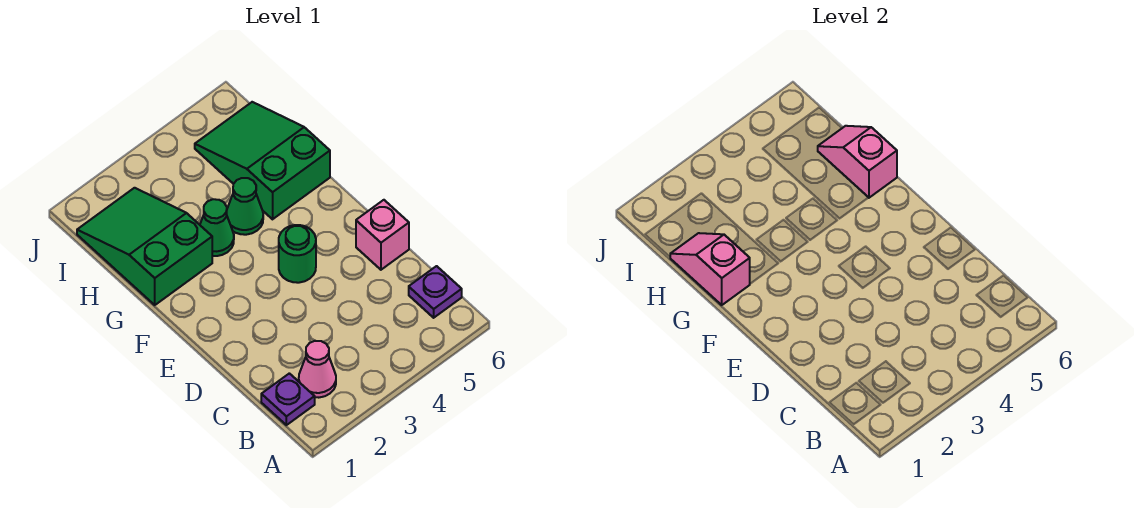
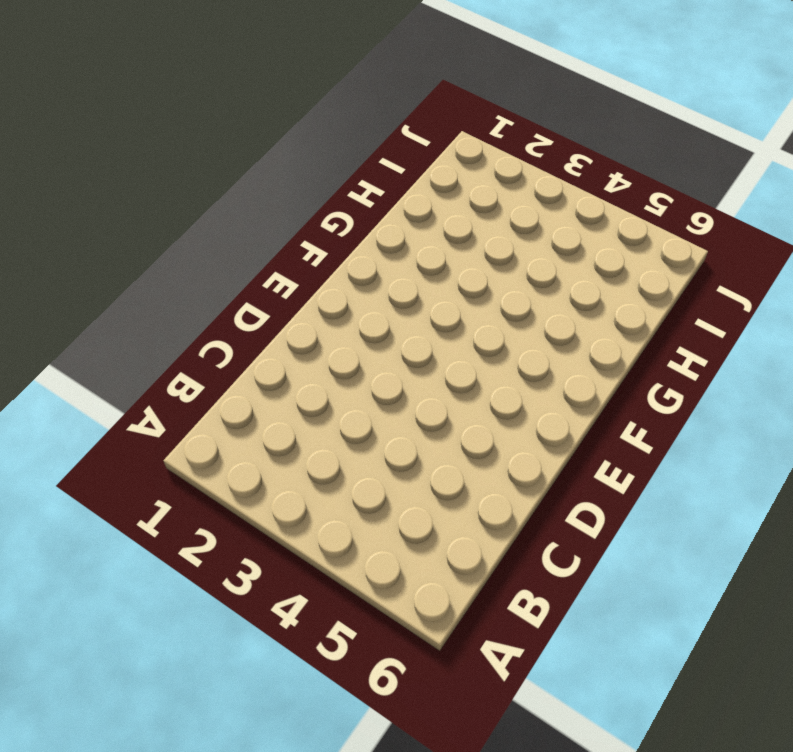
none -> purple 1x1 plate [261,373,315,425]
none -> pink 1x1 cone [299,341,336,398]

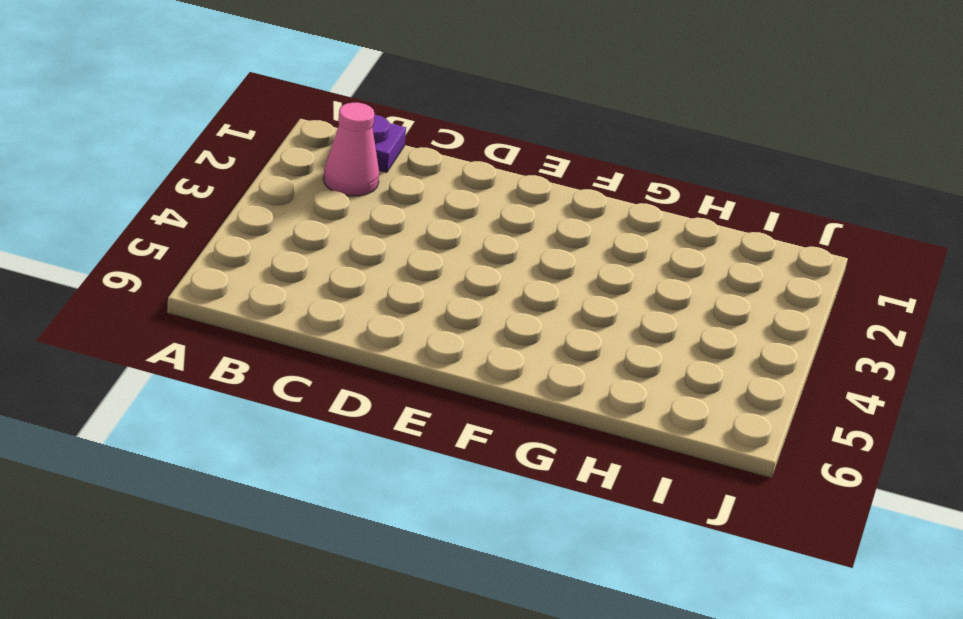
none -> purple 1x1 plate [409,266,462,318]
none -> pink 1x1 brick [356,200,409,270]

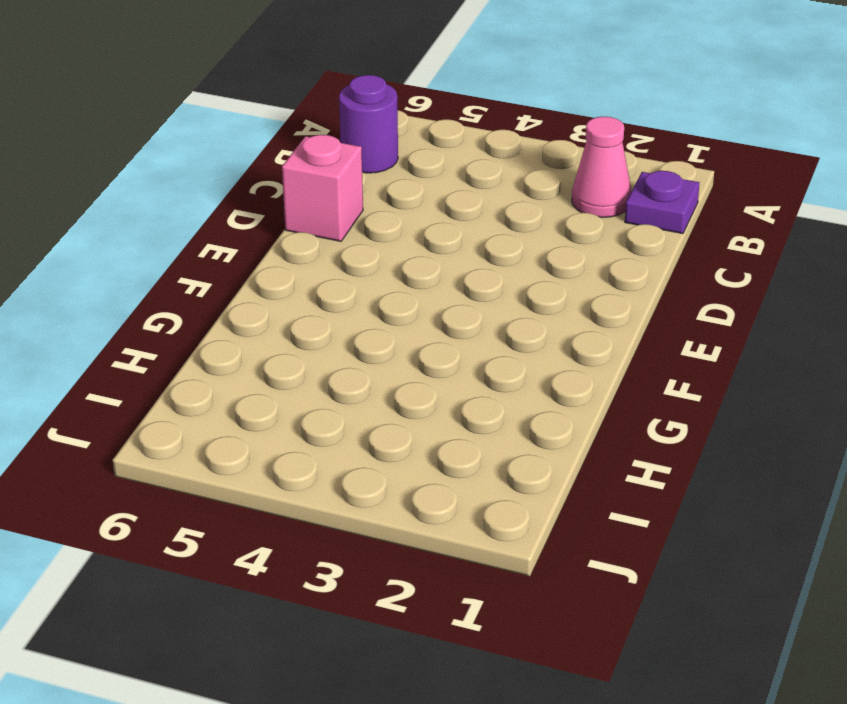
purple 1x1 round brick [339,75,398,173] -> purple 1x1 plate [409,266,462,318]
none -> green 1x1 round brick [279,225,316,283]
none -> green 2x3 slope [77,188,212,305]

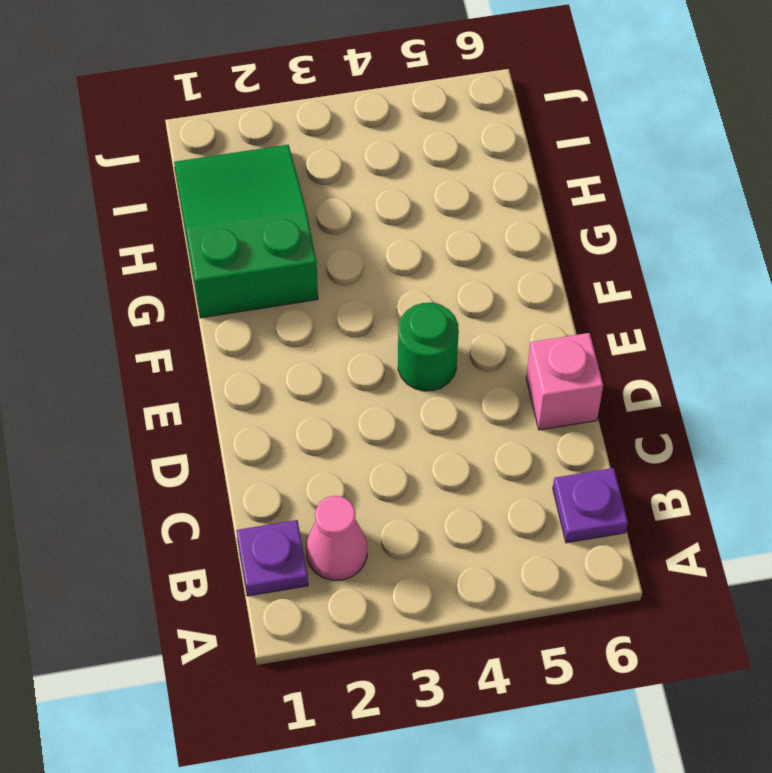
none -> green 1x1 cone [200,199,234,256]
none -> green 1x1 cone [227,178,263,235]

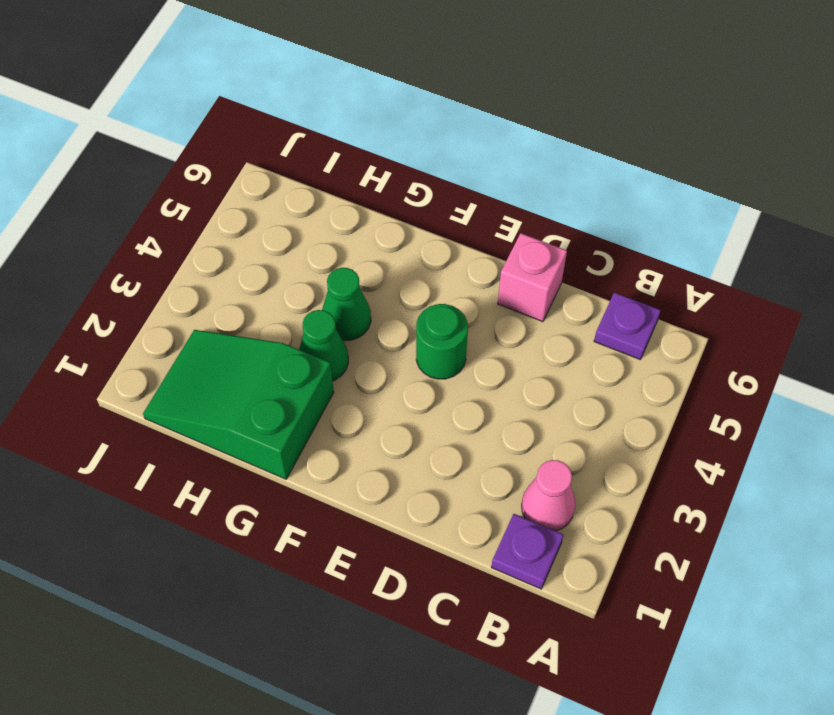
none -> green 2x3 slope [195,102,330,219]
none -> pink 1x2 slope [670,233,750,305]

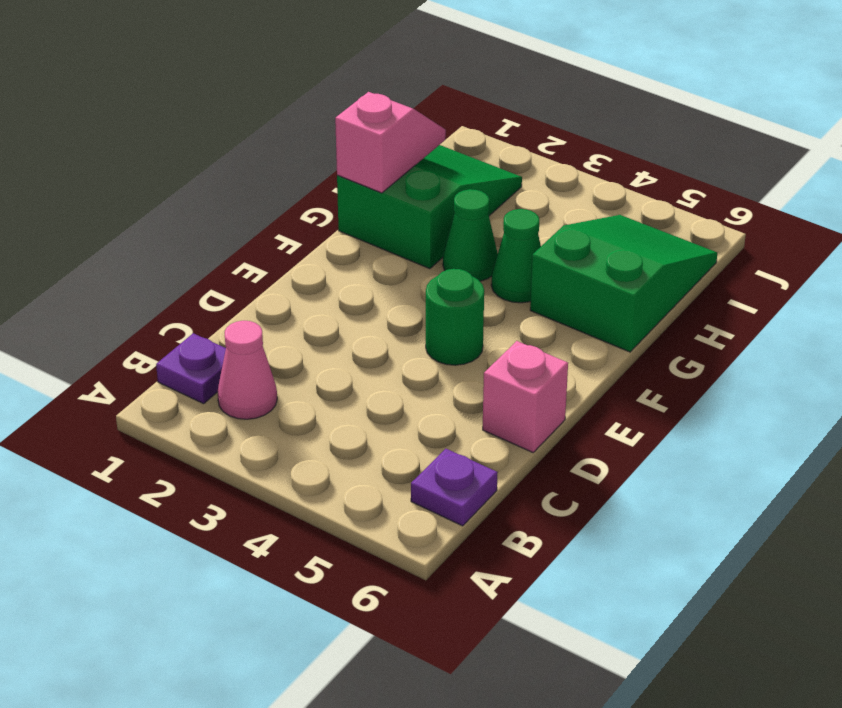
none -> pink 1x2 slope [818,126,897,198]

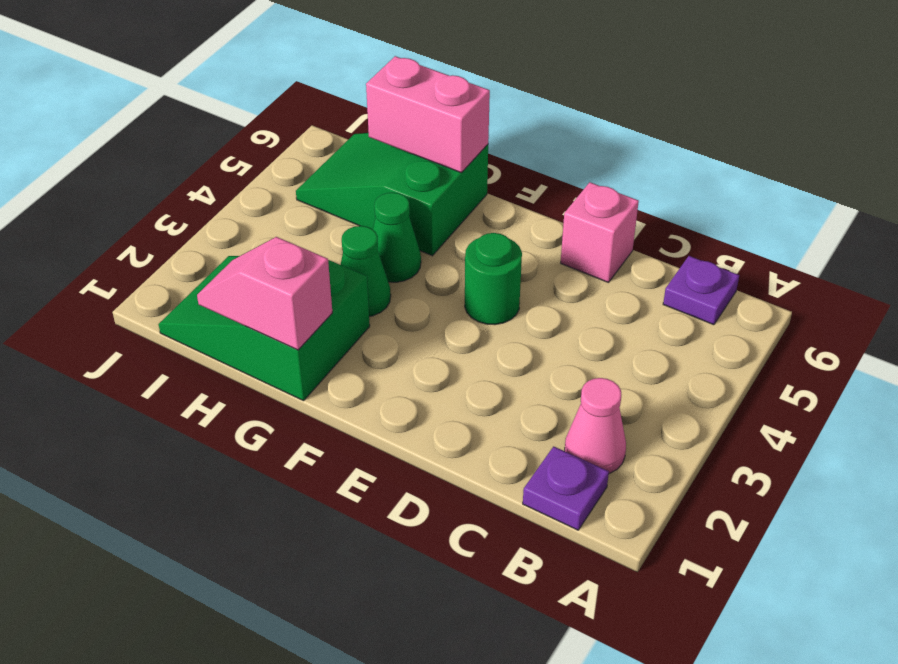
pink 1x2 brick [366,56,490,172] -> pink 1x2 slope [818,126,897,198]

